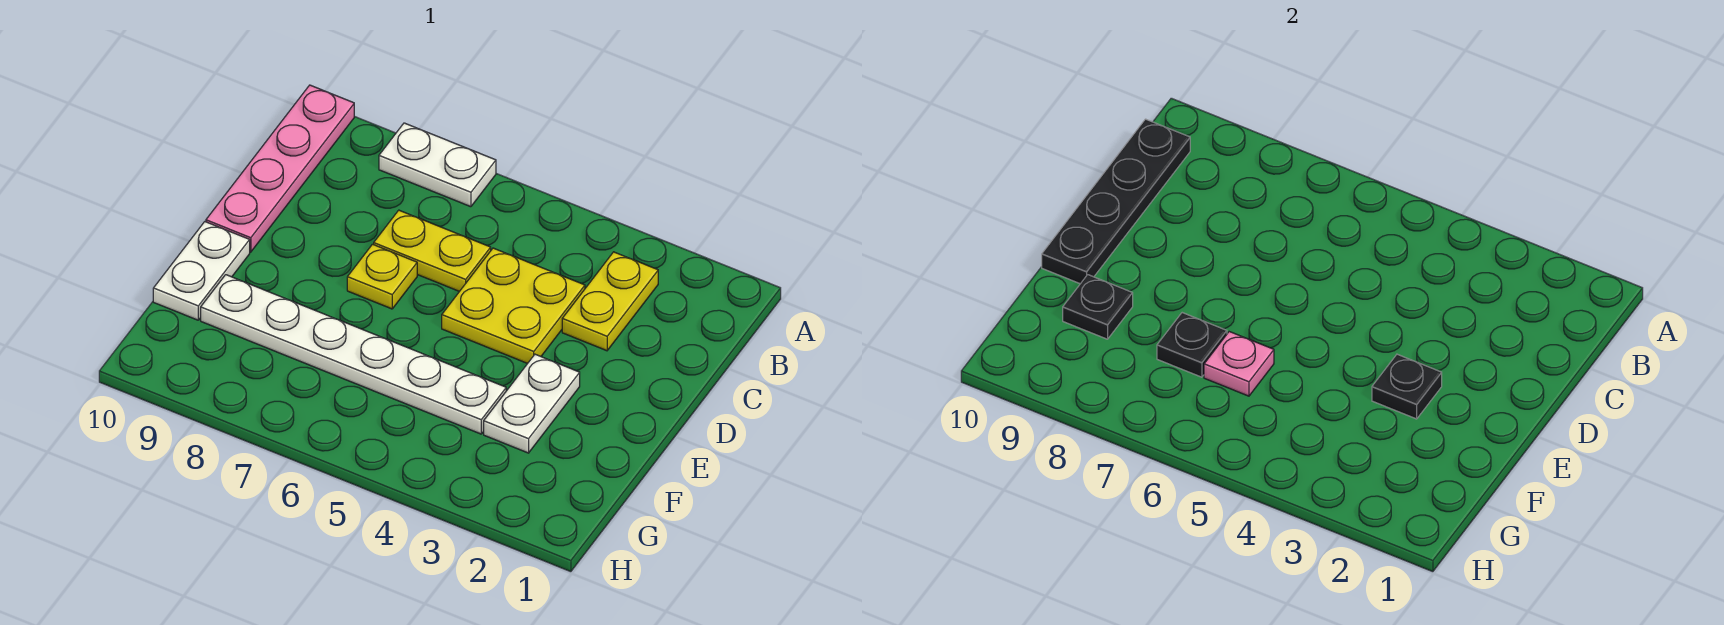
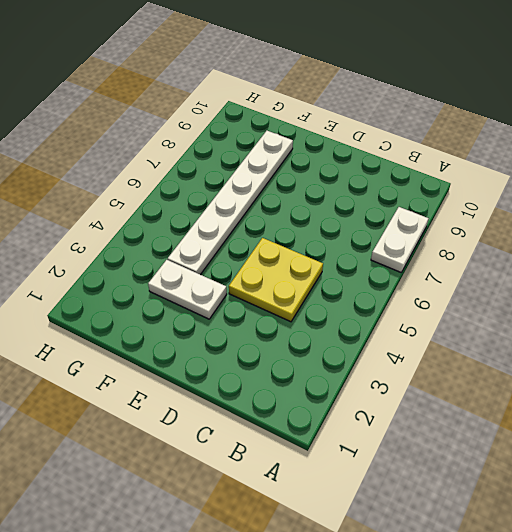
none -> pink 1x4 plate [206,85,354,252]
none -> yellow 1x2 plate [562,252,658,351]
none -> yellow 1x2 plate [374,210,491,291]

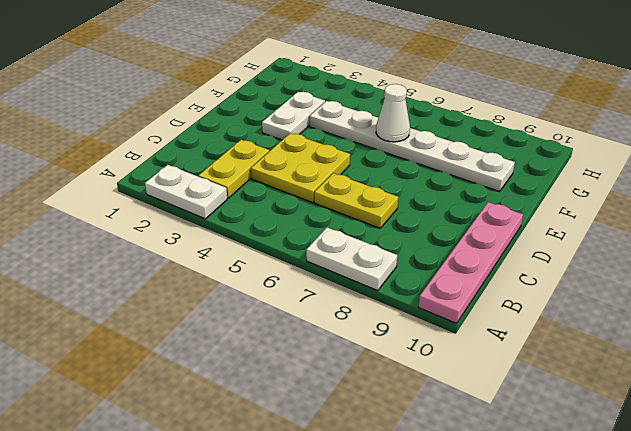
white 1x2 plate [145,165,227,219] -> white 1x2 plate turned to [153,222,250,320]
white 1x1 cone [376,84,410,142] -> pink 1x1 plate [1204,332,1274,396]
none -> yellow 1x1 plate [347,244,417,309]
none -> black 1x4 plate [1042,119,1190,284]
none -> black 1x1 plate [1372,354,1442,419]

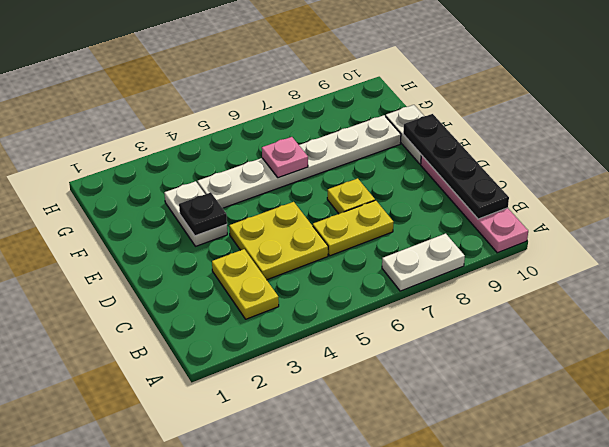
none -> black 1x1 plate [1157,313,1227,377]
none -> black 1x1 plate [1063,275,1133,339]

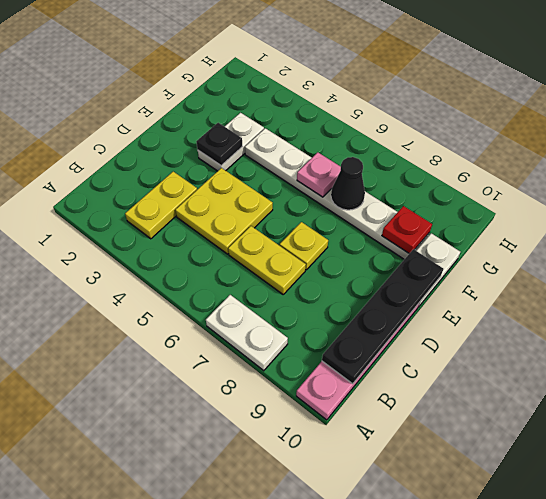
black 1x1 cone [331,157,365,210] -> black 1x1 plate [1157,313,1227,377]
red 1x1 plate [382,206,432,254] -> black 1x1 plate [1063,275,1133,339]

